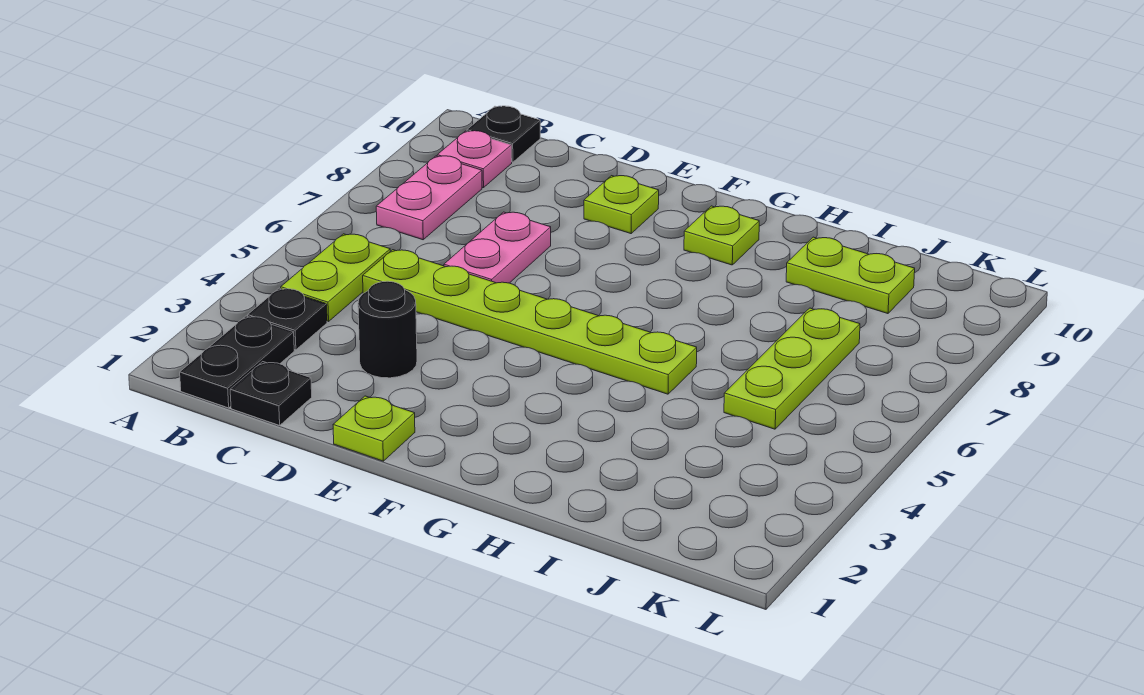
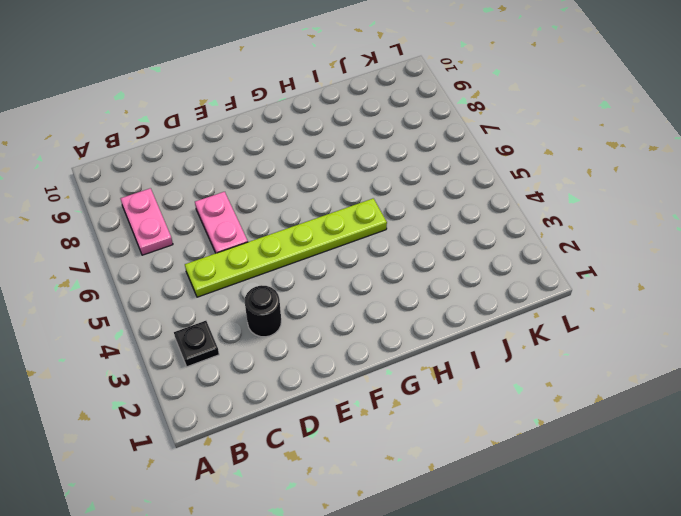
none -> black 1x2 plate [180,316,294,408]
none -> lime 1x2 plate [281,234,390,321]
none -> pink 1x1 plate [437,131,512,188]

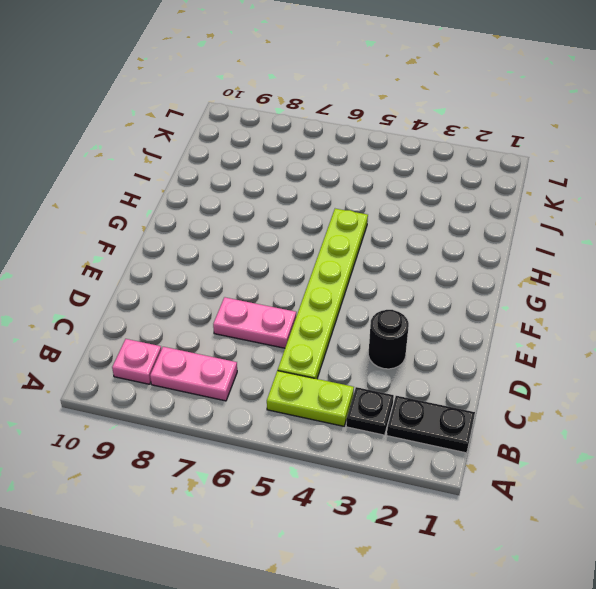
none -> black 1x1 plate [467,106,540,162]
none -> black 1x1 plate [230,362,312,425]
none -> lime 1x1 plate [333,396,415,461]

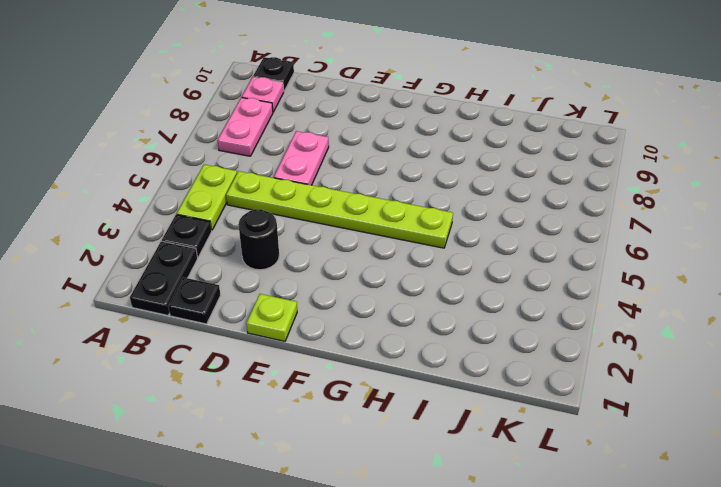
none -> lime 1x1 plate [584,176,659,234]
none -> lime 1x1 plate [684,206,759,265]
none -> lime 1x2 plate [786,237,915,314]

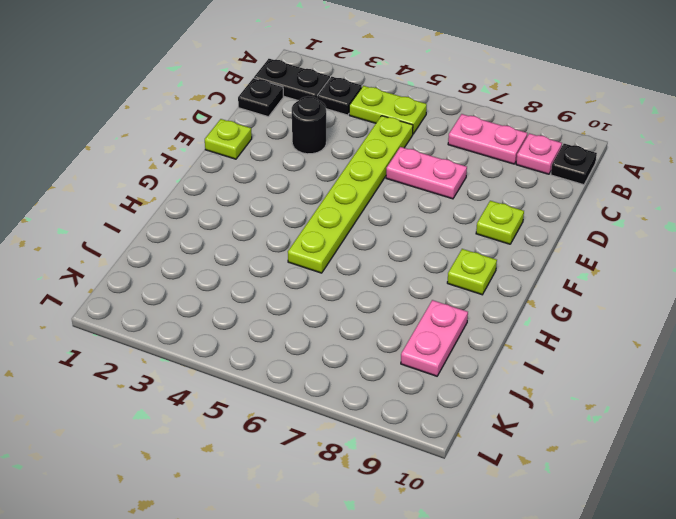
pink 1x2 plate [401,300,468,376] -> lime 1x2 plate [786,237,915,314]
none -> lime 1x3 plate [724,308,860,429]

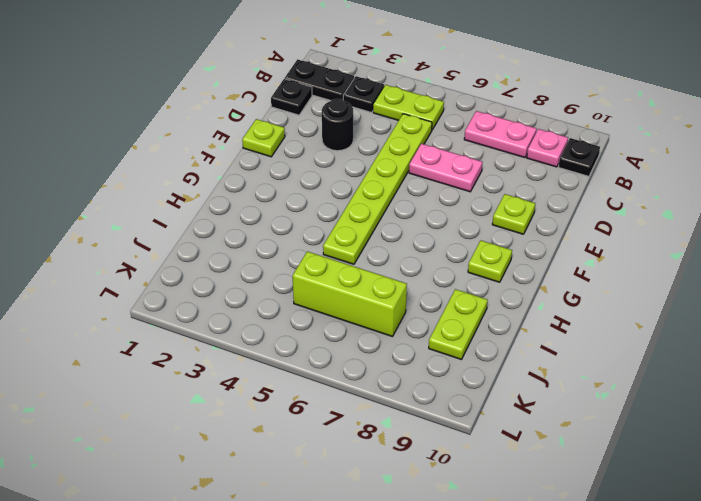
lime 1x3 brick [293,251,407,337] -> lime 1x3 plate [724,308,860,429]

